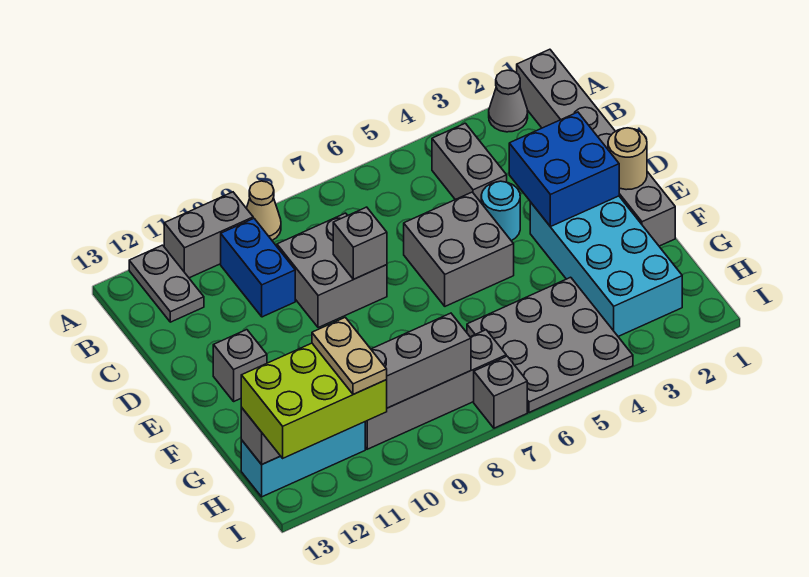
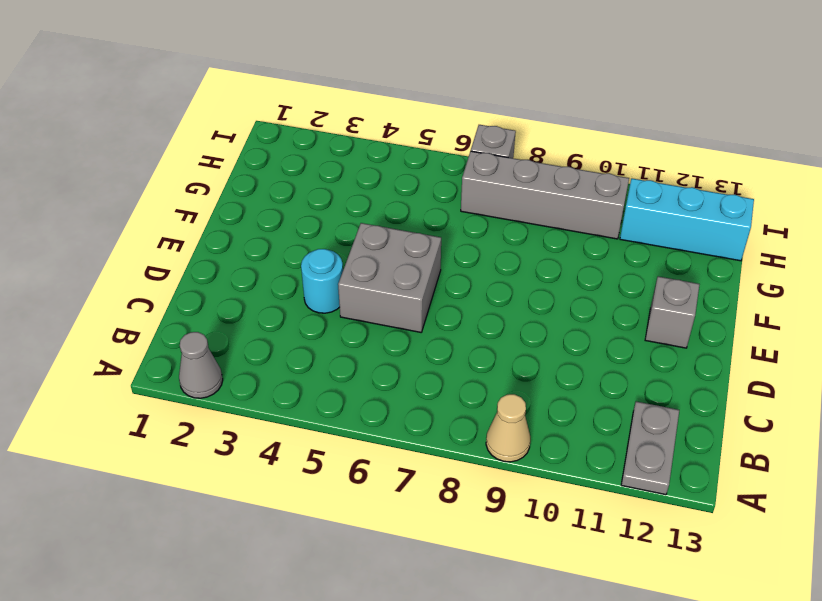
none -> grey 1x6 brick [517,49,675,246]
none -> grey 1x2 brick [164,192,253,278]
none -> grey 1x2 brick [432,123,507,202]

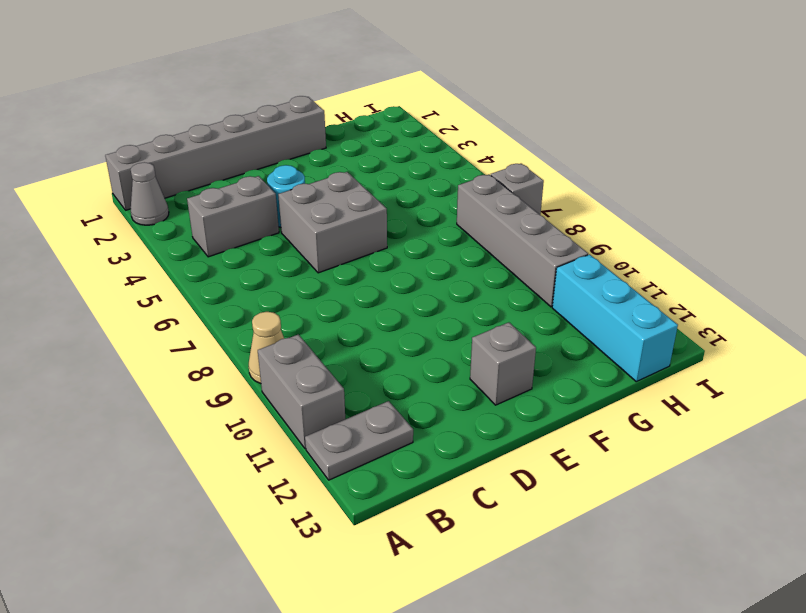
none -> blue 1x2 brick [221,218,295,317]
none -> grey 2x2 brick [277,213,387,328]
none -> cyan 2x4 brick [530,196,682,336]

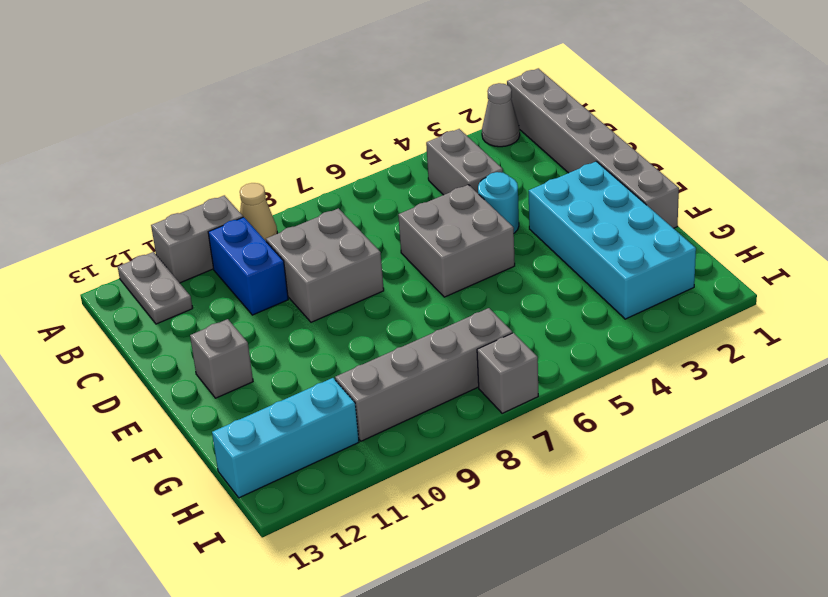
none -> grey 3x3 plate [467,277,633,412]
none -> blue 2x2 brick [509,112,619,227]
none -> grey 1x1 brick [333,207,387,279]

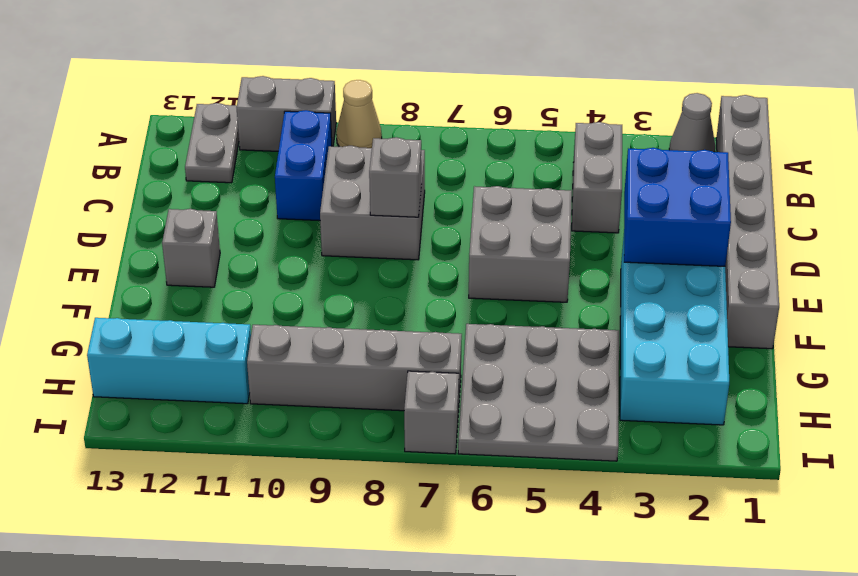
none -> cyan 1x1 round brick [481,181,520,241]
none -> tan 1x1 round brick [608,128,647,190]
none -> grey 1x6 brick [241,313,471,465]

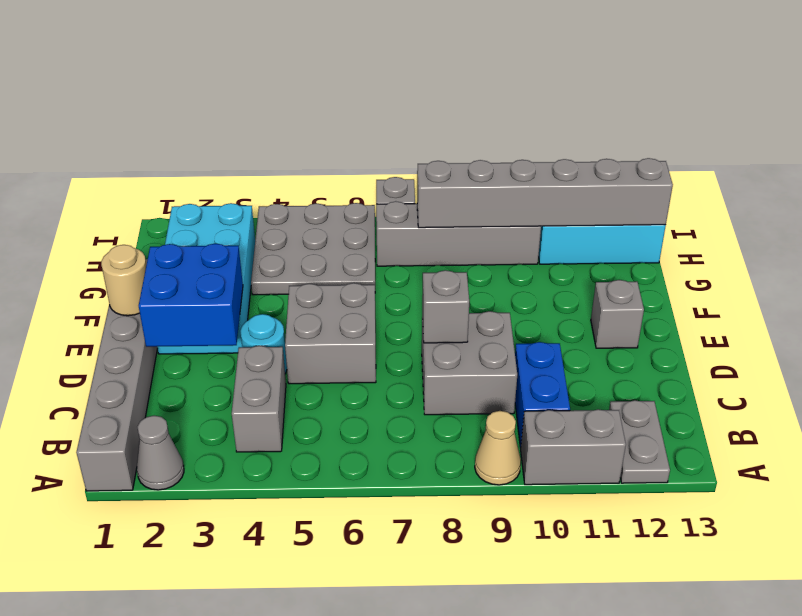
none -> lime 2x3 brick [241,343,387,458]
none -> tan 1x2 plate [312,317,387,394]

